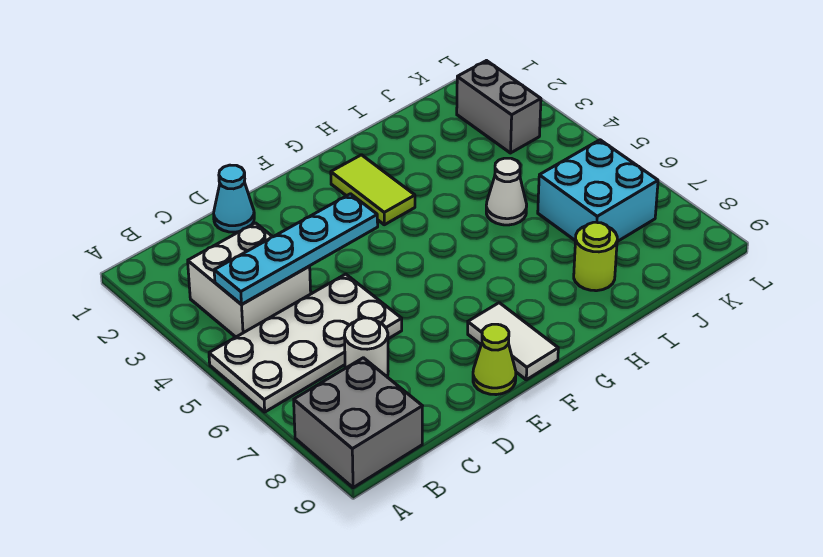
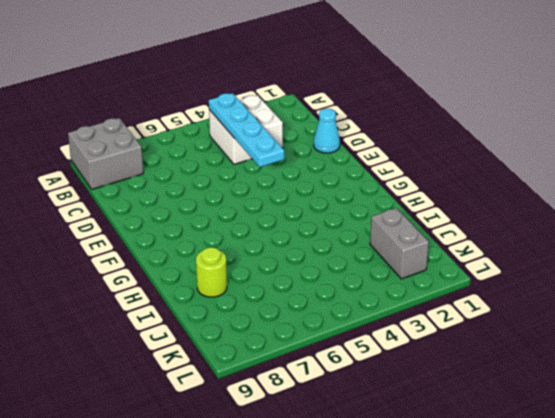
grey 1x2 brick [370,208,429,279] -> grey 1x2 brick turned to [457,61,541,153]
none -> white 2x4 plate [209,274,402,412]
none -> white 1x1 round brick [344,318,388,377]
none -> lime 1x1 cone [473,324,516,395]

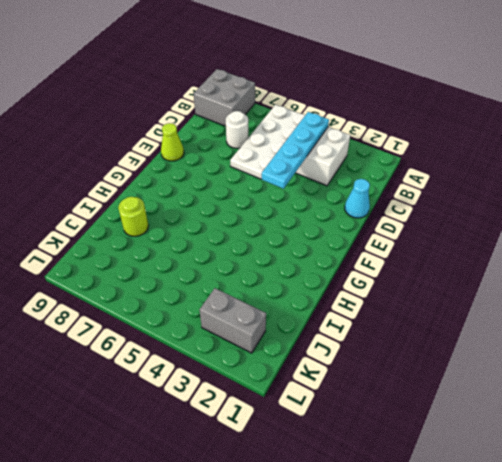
none -> white 1x2 tile [468,303,558,380]
none -> lime 1x2 tile [331,155,415,225]
none -> white 1x1 cone [486,158,527,225]

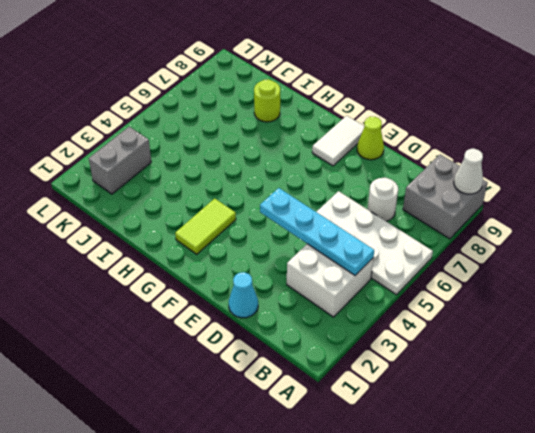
white 1x1 cone [454,149,483,194] -> white 1x1 cone moved to [486,158,527,225]
none -> cyan 2x2 brick [538,140,658,242]

